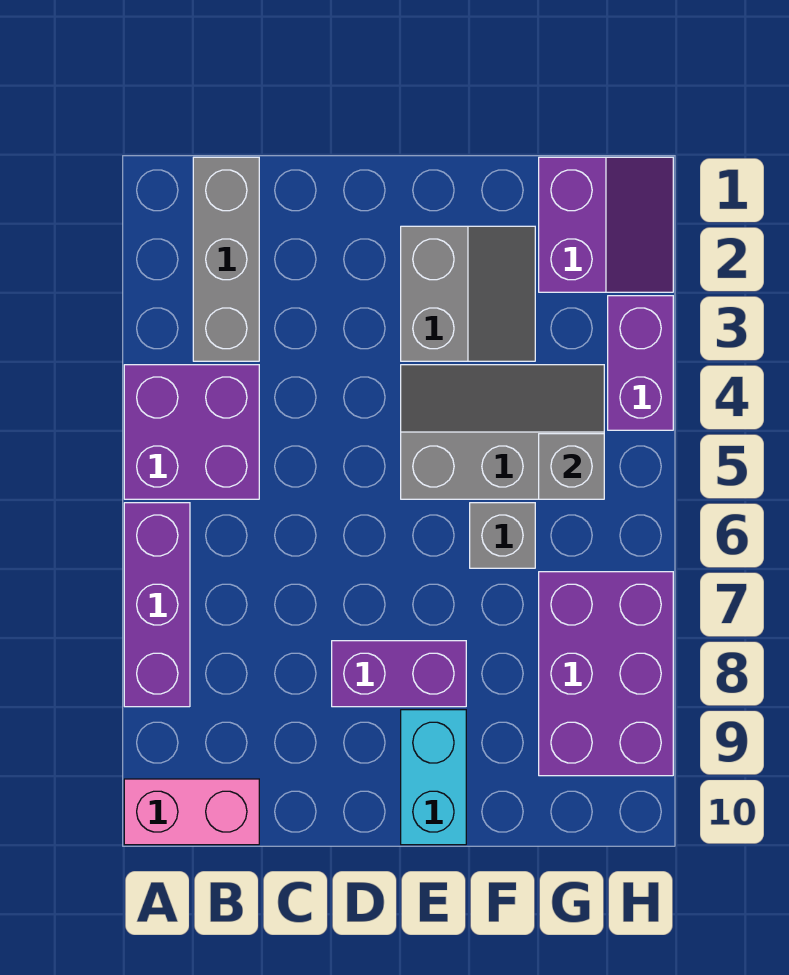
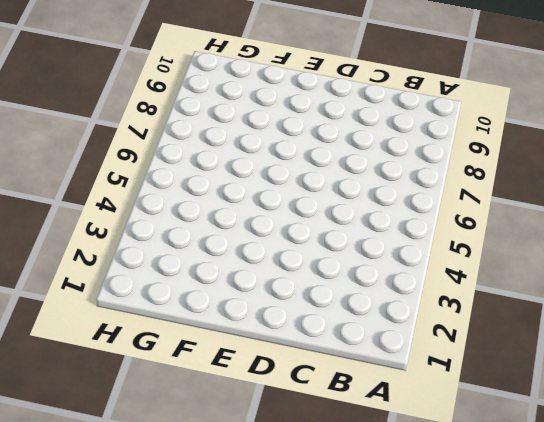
none -> purple 2x2 brick [124,365,259,499]
none -> purple 1x3 brick [124,503,190,707]
none -> pink 1x2 brick [124,779,259,845]

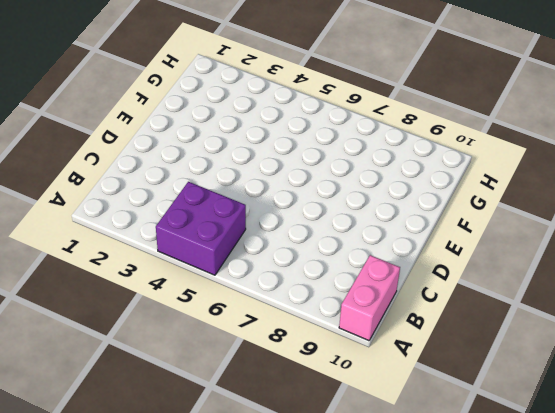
none -> purple 1x3 brick [124,503,190,707]
none -> grey 1x3 brick [193,157,259,361]
none -> purple 1x2 brick [332,641,466,707]

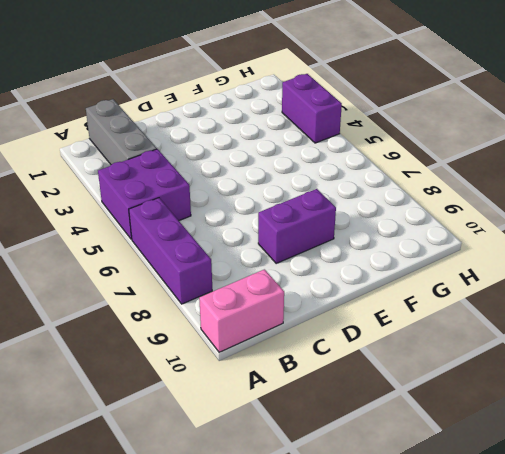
none -> grey 2x2 slope [401,226,535,361]
none -> grey 2x3 slope [401,365,604,499]
none -> cyan 1x2 brick [401,710,466,845]

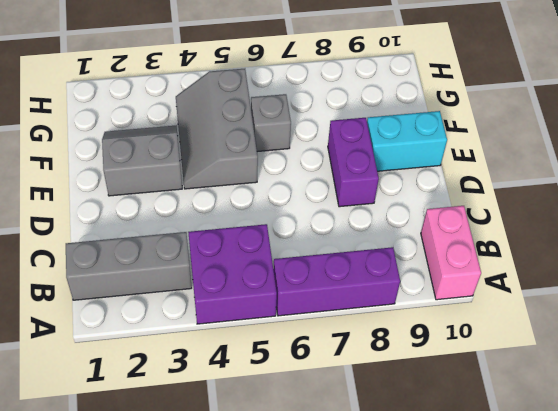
none -> purple 2x2 slope [539,157,673,292]
none -> purple 2x3 brick [539,572,673,776]
none -> purple 1x2 brick [608,296,673,430]

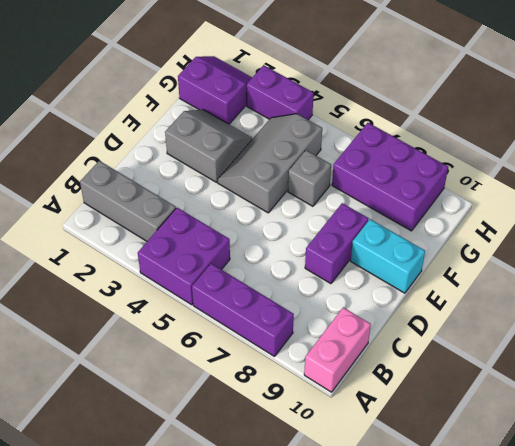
none -> grey 1x1 brick [539,434,604,499]

